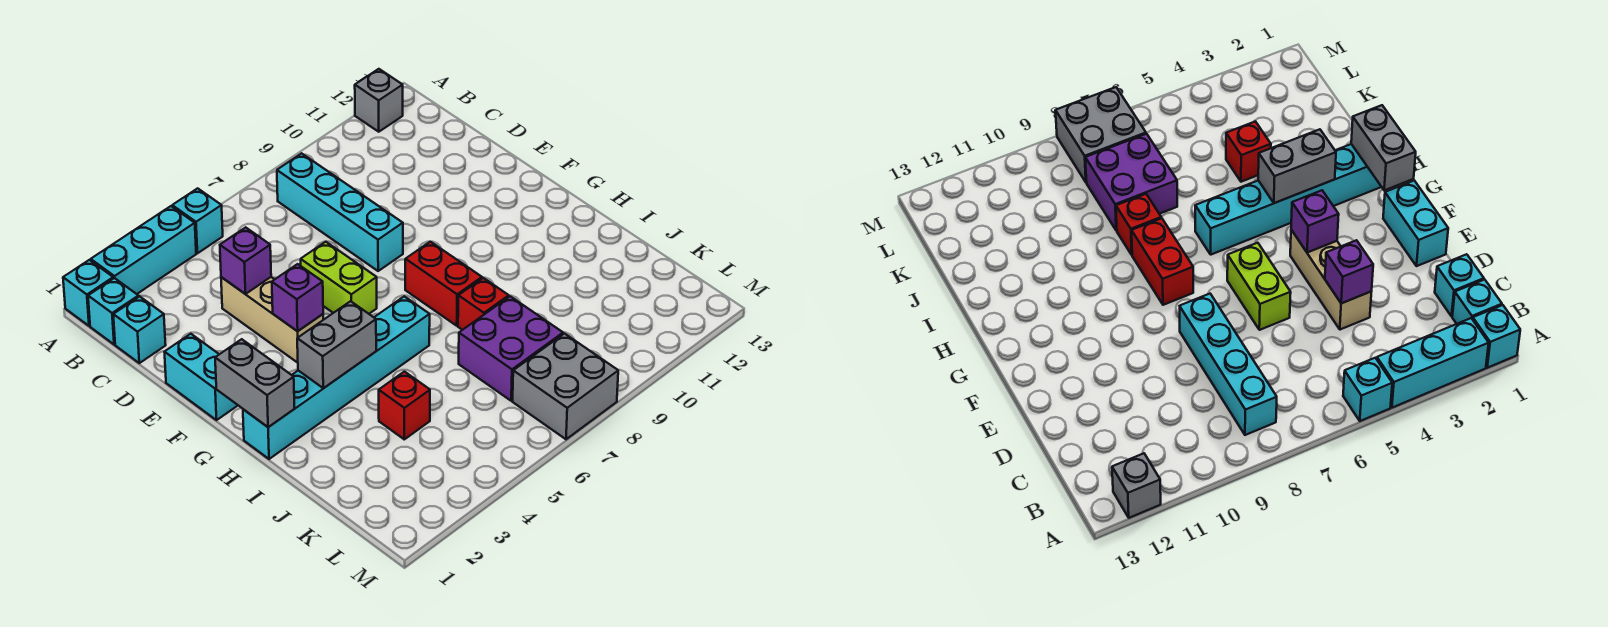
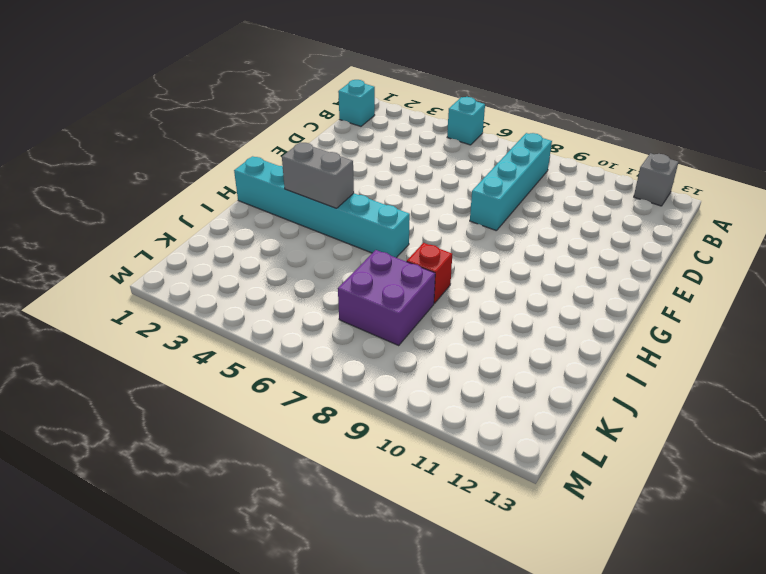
none -> cyan 1x1 brick [63,260,113,326]
none -> cyan 1x3 brick [91,206,196,294]
none -> cyan 1x1 brick [113,296,166,363]

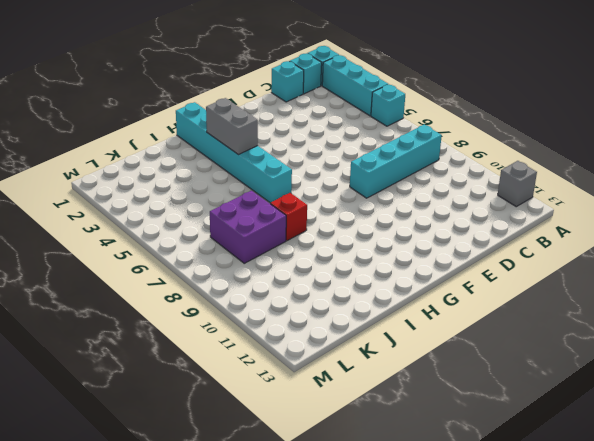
none -> tan 1x3 brick [221,277,323,363]
none -> cyan 1x2 brick [165,334,238,420]
none -> lime 1x2 brick [301,242,377,314]

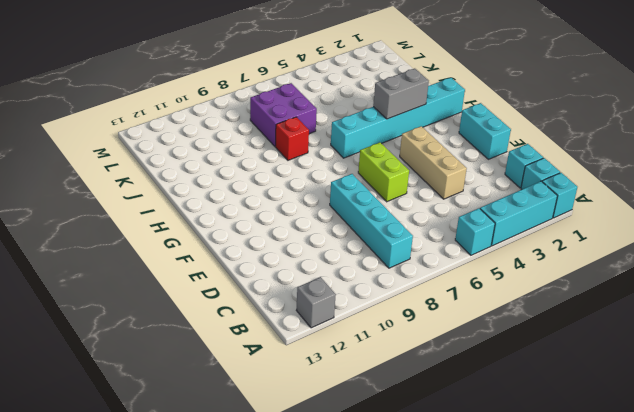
none -> red 1x2 brick [405,242,482,326]
none -> red 1x1 brick [379,372,430,439]
none -> grey 2x2 brick [513,334,618,439]

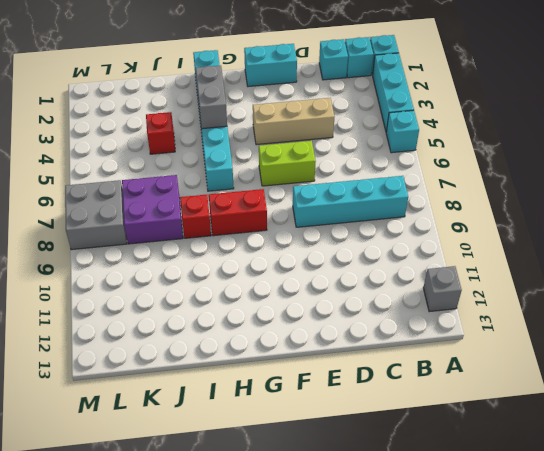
none -> purple 1x1 brick [220,227,271,294]
none -> purple 1x1 brick [272,264,323,331]
none -> grey 1x2 brick [215,339,295,427]

